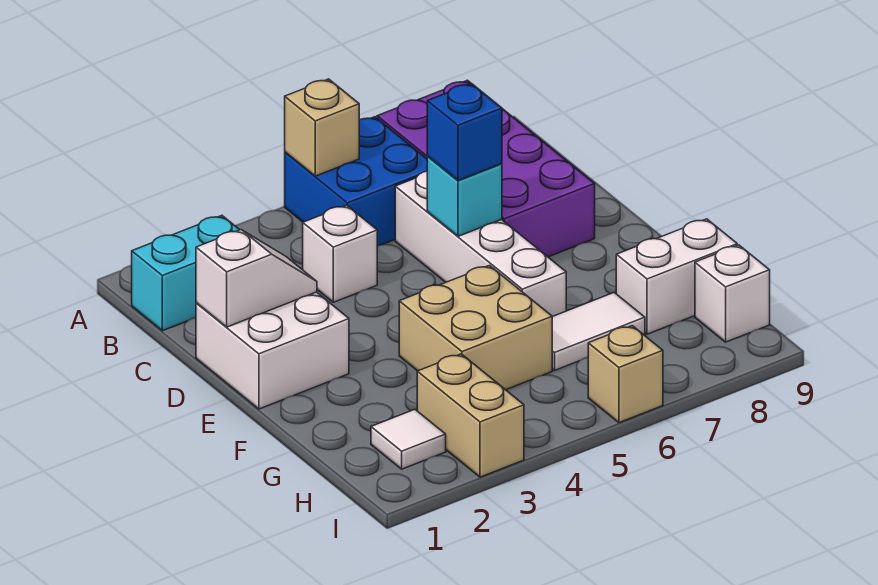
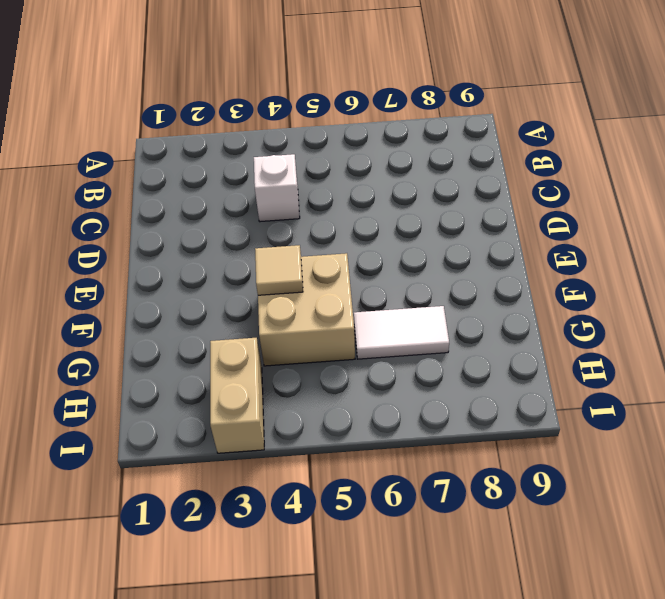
tan 1x1 tile [255,245,303,295] -> none
none -> blue 2x2 brick [285,117,427,246]
none -> purple 2x4 brick [377,80,595,257]
none -> cyan 1x2 brick [132,216,239,331]

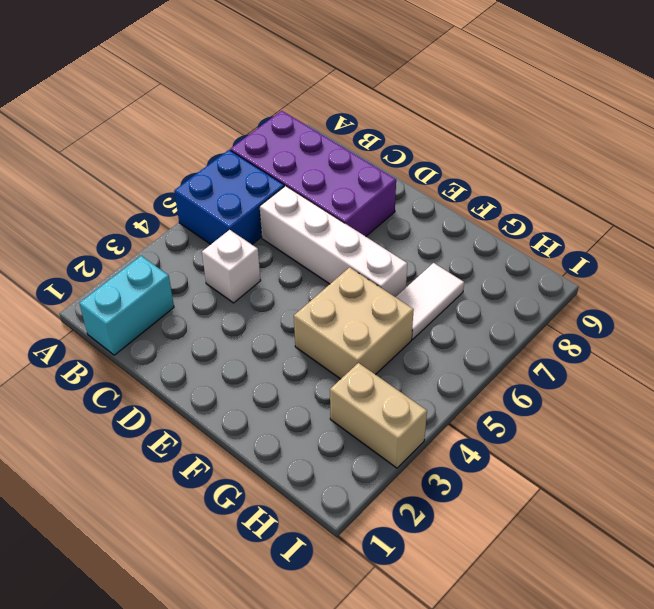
none -> white 2x2 brick [196,292,349,409]
none -> white 1x2 brick [616,219,737,334]
none -> white 1x1 tile [371,409,446,469]

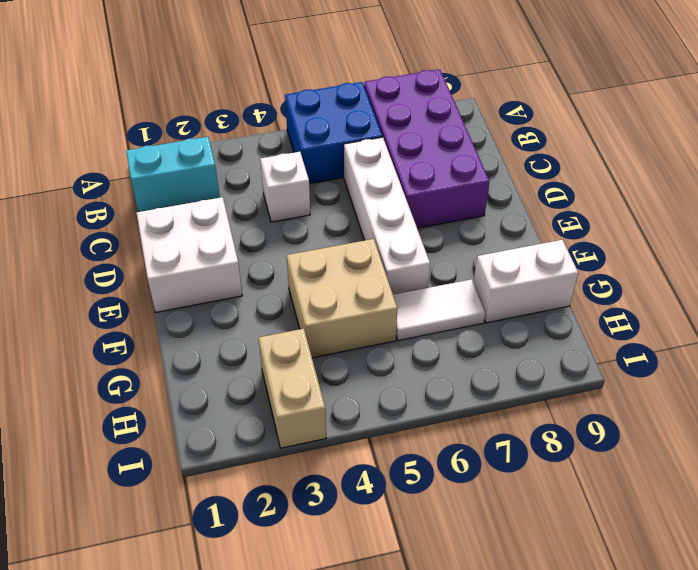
none -> white 1x1 tile [371,409,446,469]
none -> white 1x1 brick [695,245,770,342]
none -> tan 1x1 brick [588,326,663,423]

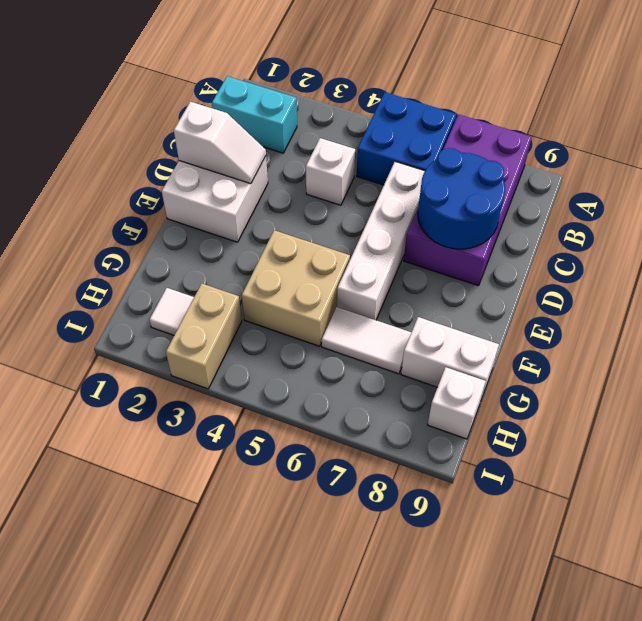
blue 2x2 round brick [418,148,505,249] -> none
none -> tan 1x1 brick [588,326,663,423]
none -> tan 1x1 brick [285,79,359,176]
none -> cyan 1x1 brick [427,156,502,236]

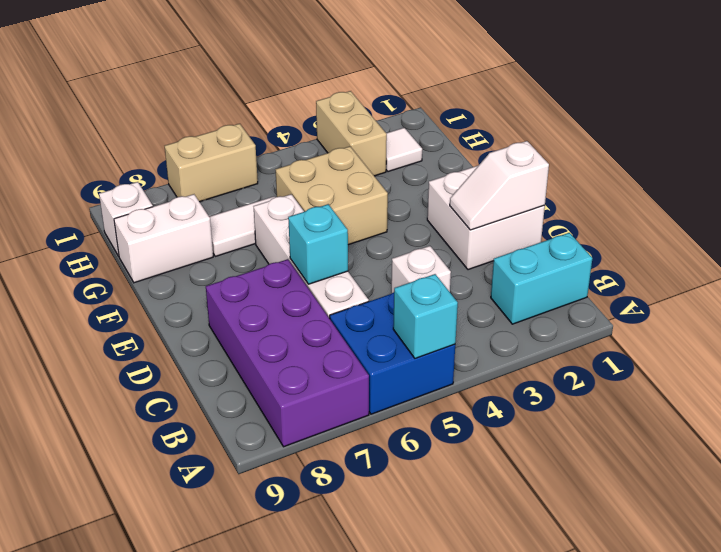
cyan 1x1 brick [393,274,458,358] -> tan 1x1 brick [285,79,359,176]
tan 1x2 brick [165,124,258,202] -> tan 1x1 brick [588,326,663,423]
none -> blue 1x1 brick [427,83,502,181]

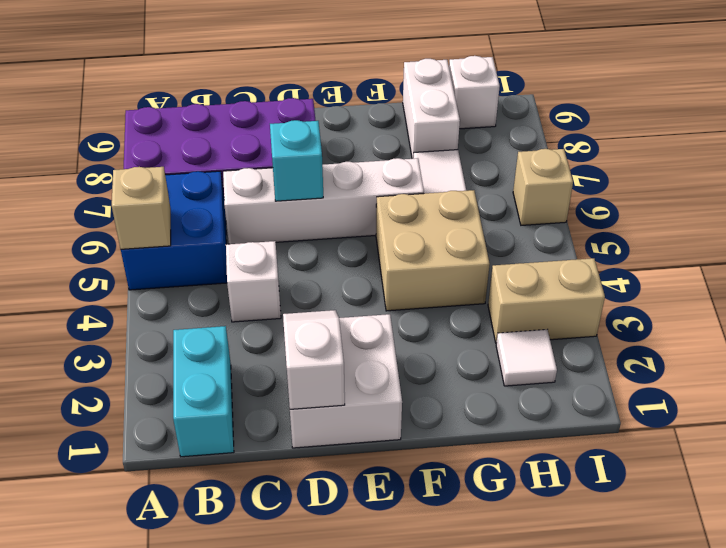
none -> blue 1x1 brick [427,83,502,181]

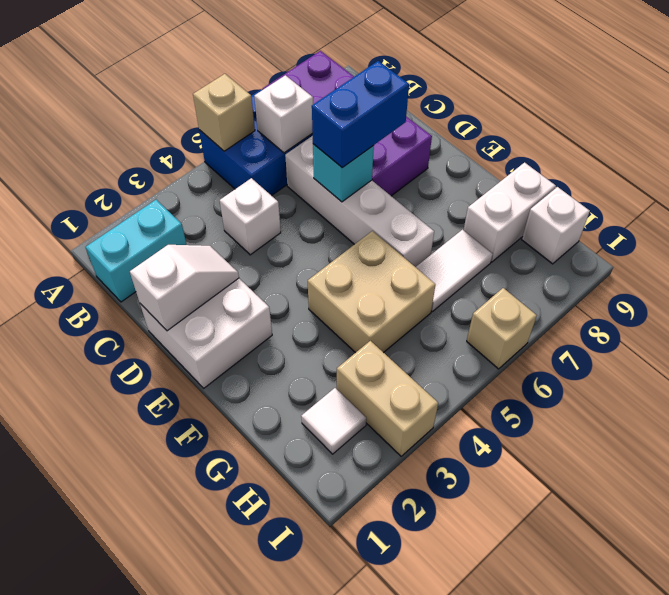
white 1x1 brick [254,75,313,153] -> none
blue 1x2 brick [312,61,409,168] -> blue 1x1 brick [427,83,502,181]

